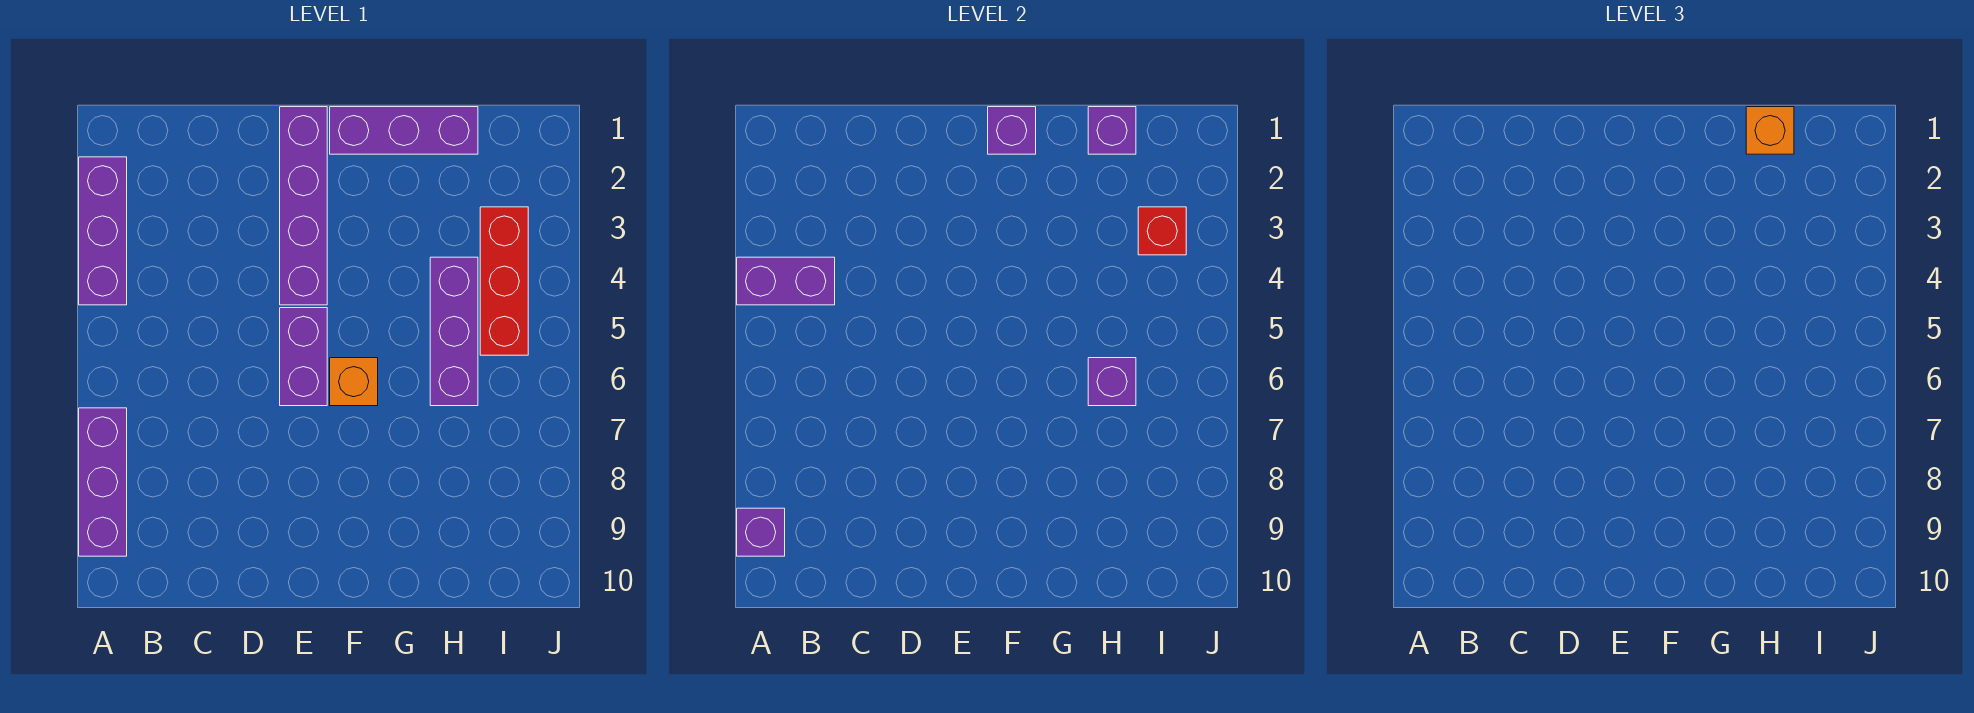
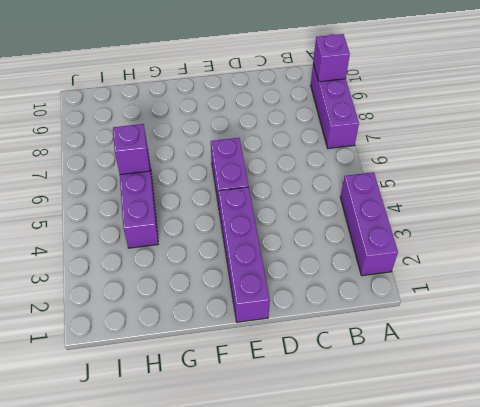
none -> purple 1x3 brick [330,107,478,154]
none -> orange 1x1 brick [330,358,378,406]
none -> red 1x3 brick [480,207,528,355]

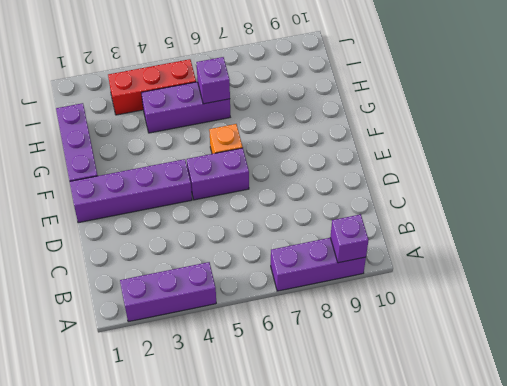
none -> purple 1x2 brick [737,257,835,305]
none -> purple 1x1 brick [988,107,1036,154]
none -> purple 1x1 brick [1088,107,1136,154]

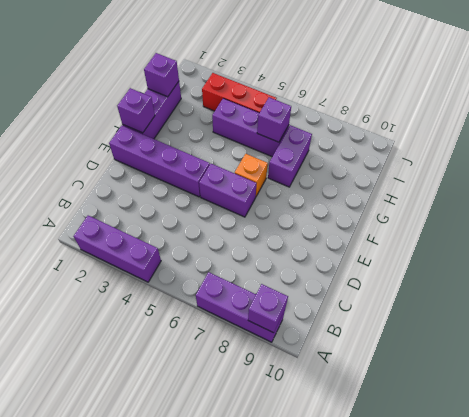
purple 1x2 brick [268,125,312,187] -> purple 1x2 brick moved to [737,257,835,305]
none -> red 1x1 brick [1138,207,1186,255]
none -> orange 1x1 brick [1746,107,1794,154]

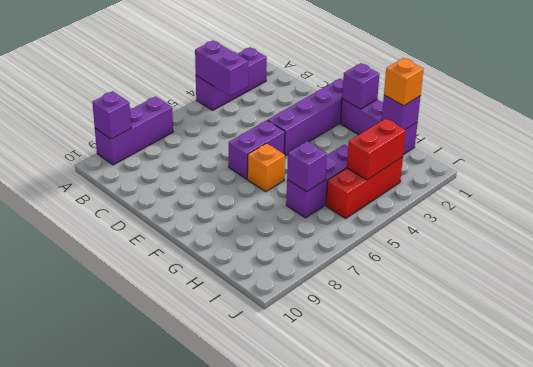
red 1x2 brick [347,119,406,180] -> red 1x1 brick [1138,207,1186,255]

